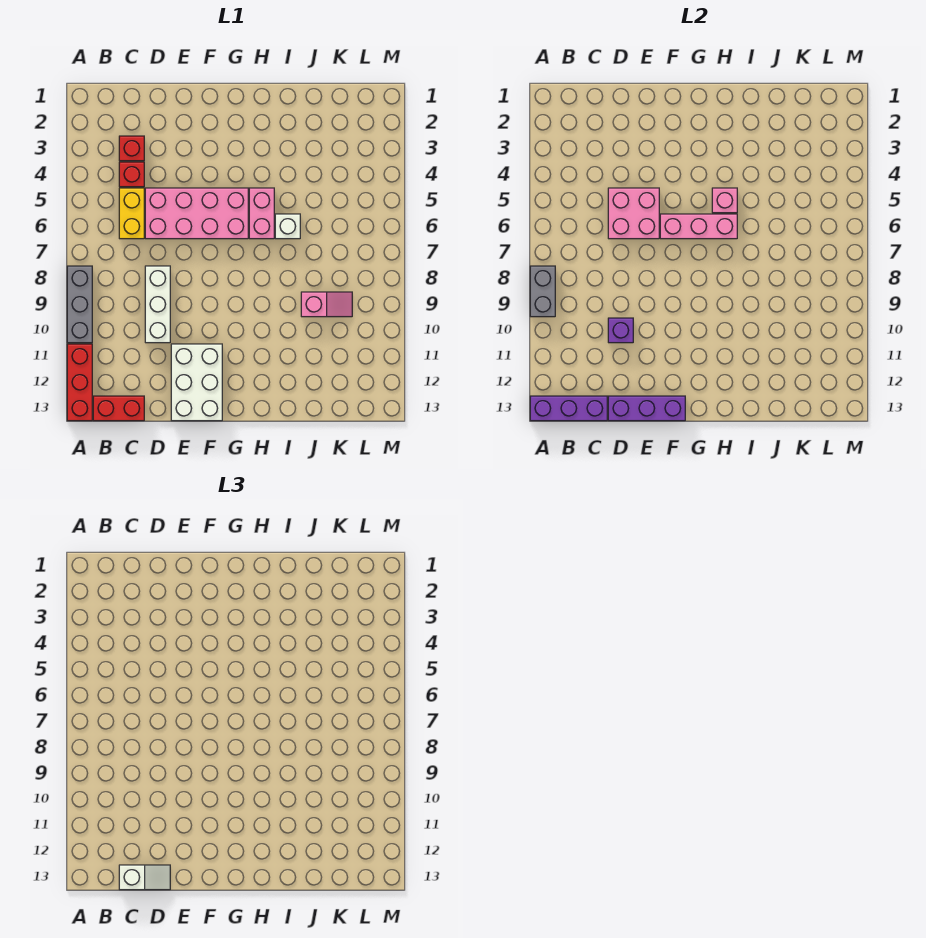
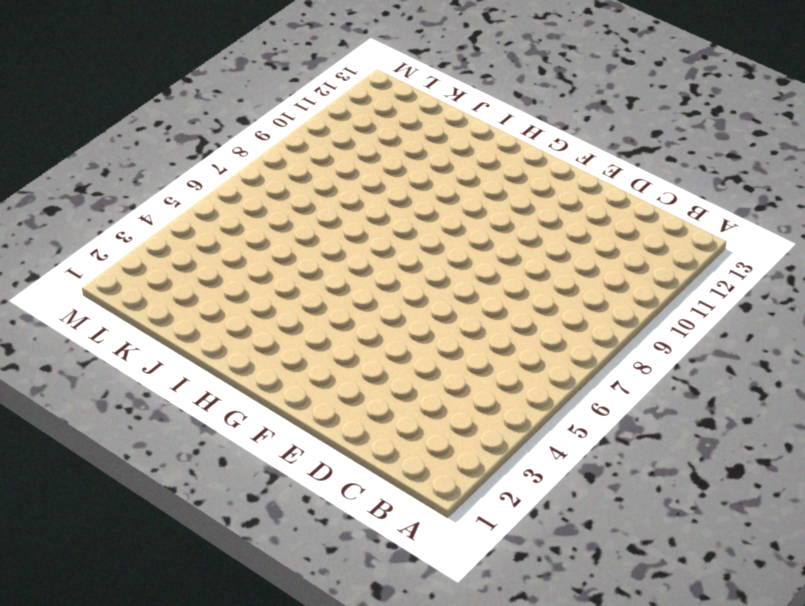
none -> grey 1x3 brick [67,266,92,343]
none -> red 1x3 brick [67,344,92,421]
none -> red 1x2 brick [93,396,144,421]

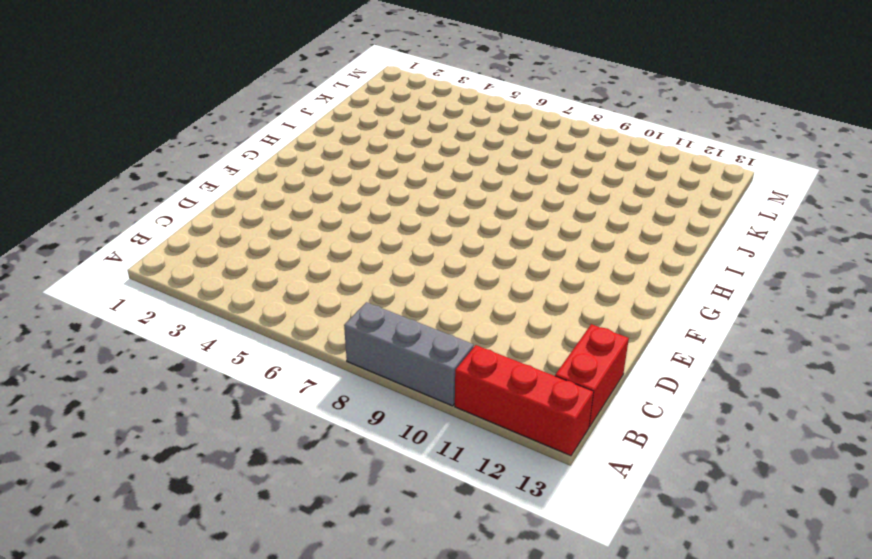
none -> red 1x1 brick [119,136,144,161]
none -> red 1x1 brick [119,162,144,187]
none -> yellow 1x2 brick [119,188,144,239]

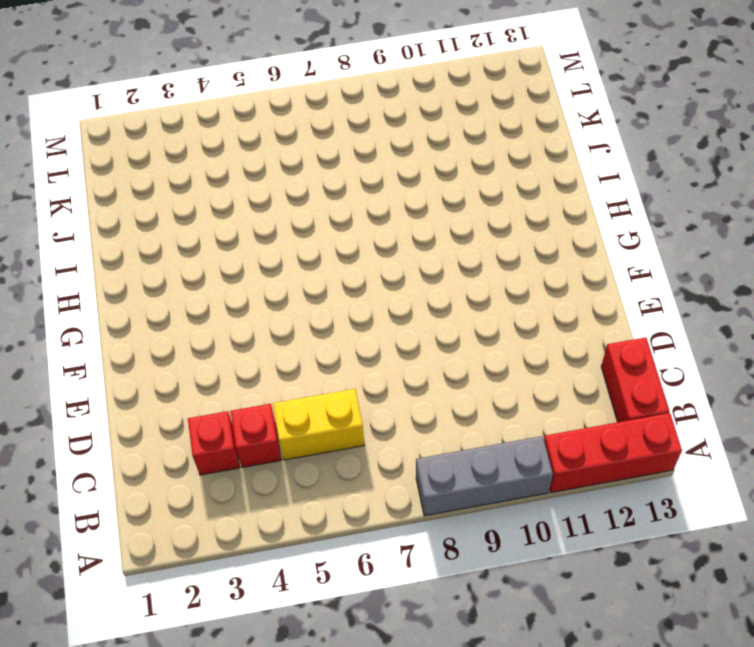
none -> pink 2x4 brick [145,188,248,239]
none -> white 1x3 brick [145,266,170,343]
none -> white 2x3 brick [171,344,222,421]

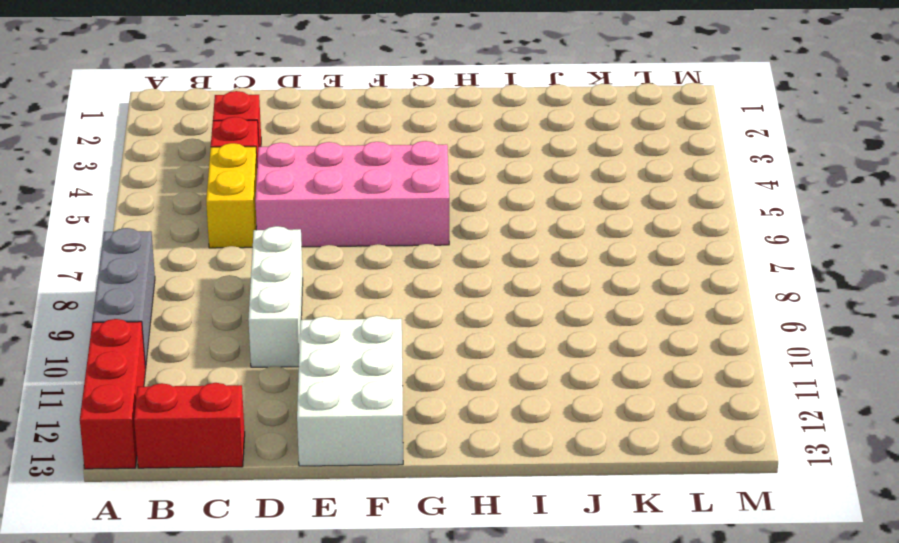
none -> pink 1x2 brick [249,188,274,239]
none -> white 1x1 brick [275,214,300,239]
none -> pink 1x2 slope [301,292,352,317]

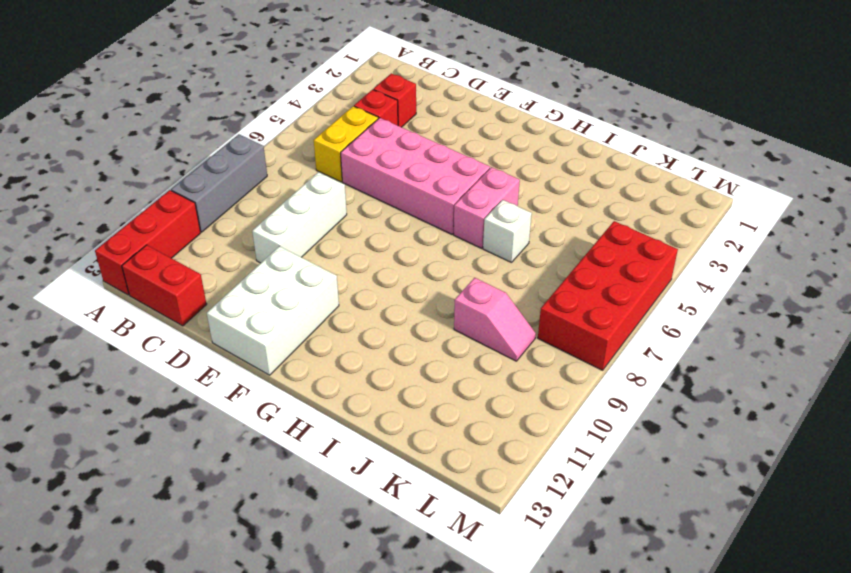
red 2x4 brick [538,221,678,370] -> none
none -> grey 1x2 brick [530,266,555,317]
none -> purple 1x3 brick [530,396,607,421]
none -> pink 2x2 brick [608,188,659,239]

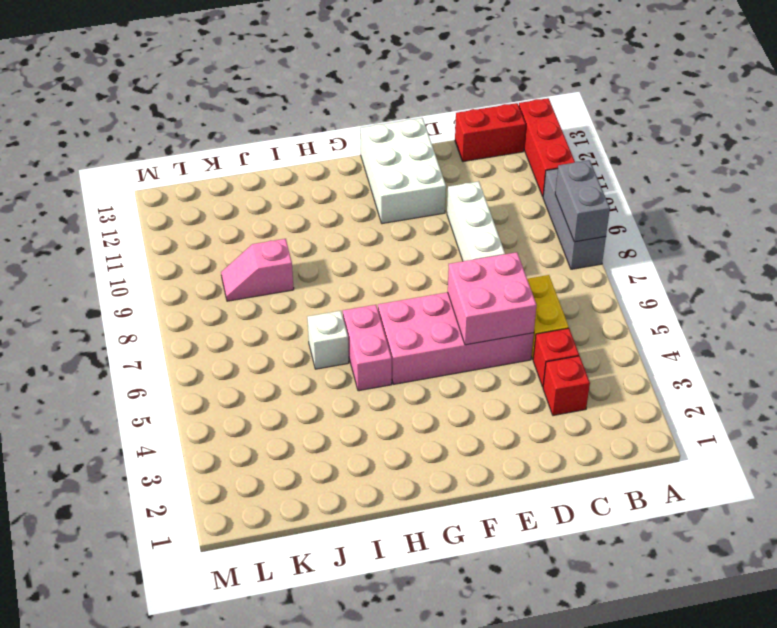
none -> purple 1x3 brick [530,396,607,421]
none -> purple 1x1 brick [608,318,633,343]
none -> purple 1x3 brick [608,396,685,421]

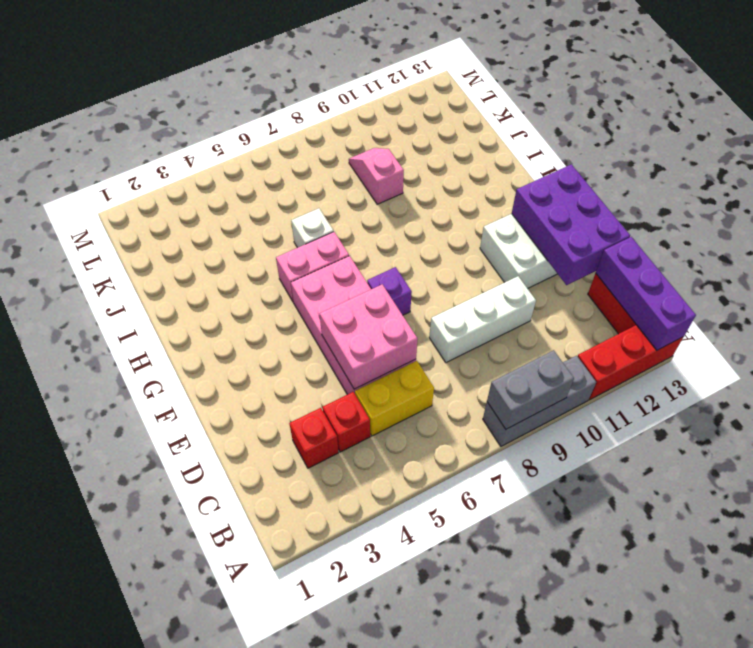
purple 2x3 brick [512,164,630,285] -> purple 1x3 brick [608,396,685,421]
purple 1x1 brick [367,267,412,315] -> purple 1x1 brick moved to [608,318,633,343]
none -> pink 1x3 brick [660,214,737,239]
none -> pink 1x1 brick [712,188,737,213]
none -> white 1x2 slope [119,865,170,890]

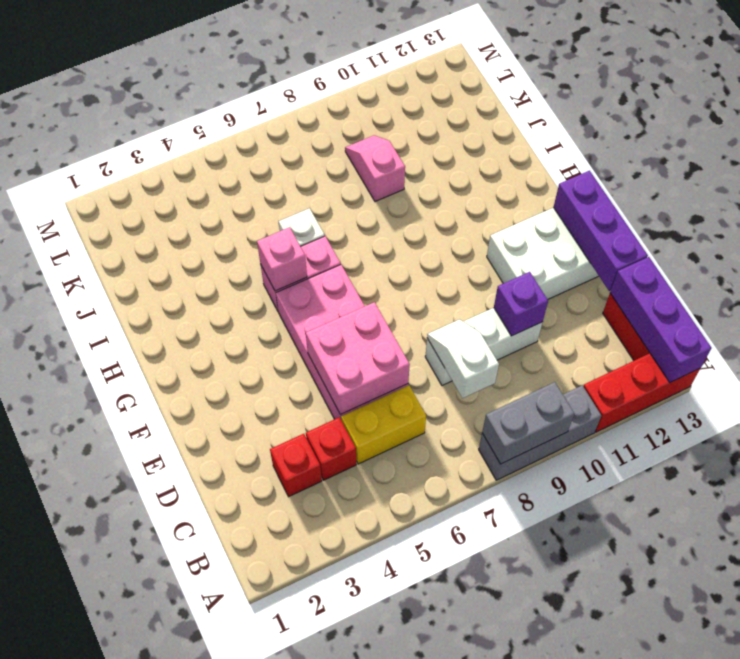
white 1x2 slope [427,320,499,398] -> white 1x2 slope moved to [119,865,170,890]
none -> pink 1x3 brick [660,214,737,239]

